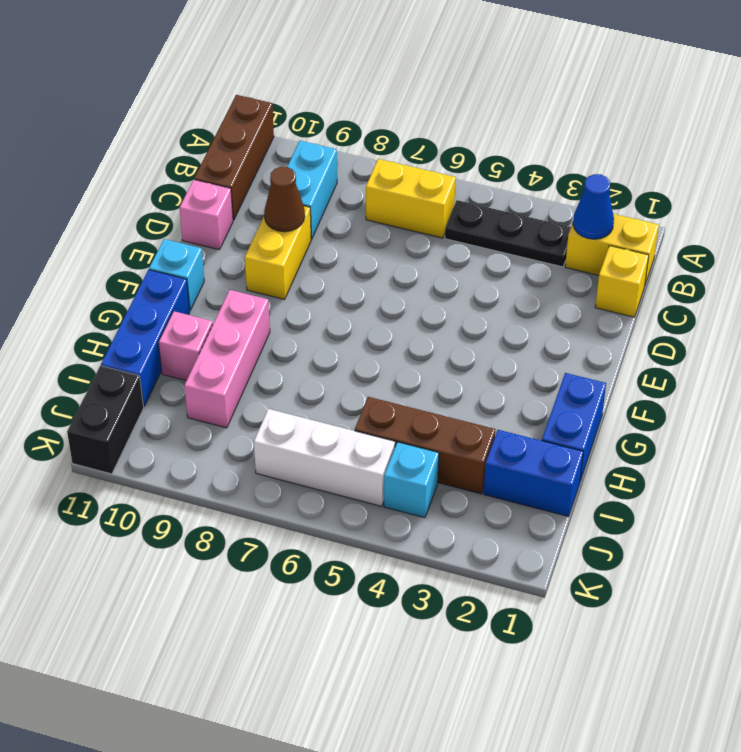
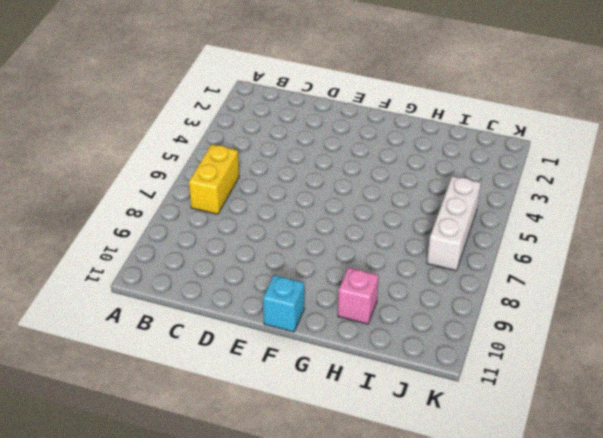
none -> brown 1x3 brick [194,95,274,220]
none -> yellow 1x2 brick [565,214,659,284]
none -> black 1x3 plate [445,200,571,267]

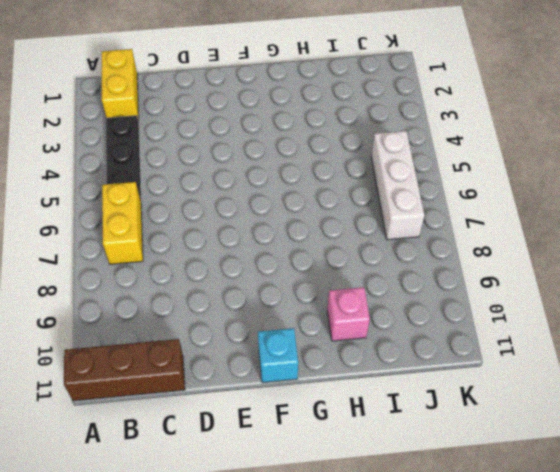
none -> cyan 1x2 brick [287,141,337,239]
none -> yellow 1x1 brick [595,246,649,317]
none -> yellow 1x2 brick [245,206,311,299]

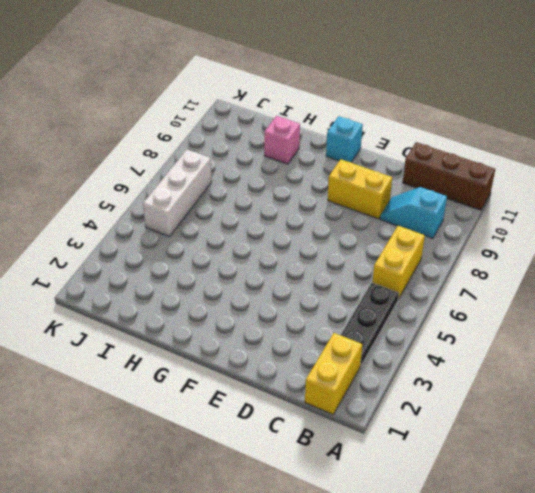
cyan 1x2 slope [380,187,447,238] -> cyan 1x2 brick [287,141,337,239]
none -> yellow 1x1 brick [595,246,649,317]
none -> pink 1x1 brick [180,180,233,250]
none -> blue 1x2 brick [542,373,606,481]

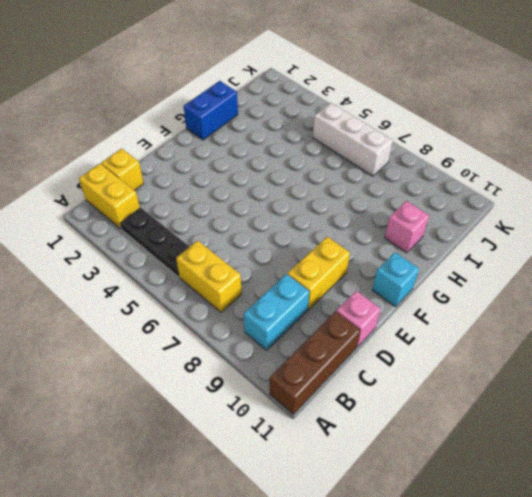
none -> pink 1x3 brick [184,290,270,428]
none -> blue 1x3 brick [101,270,190,406]
none -> blue 1x2 brick [484,430,583,517]

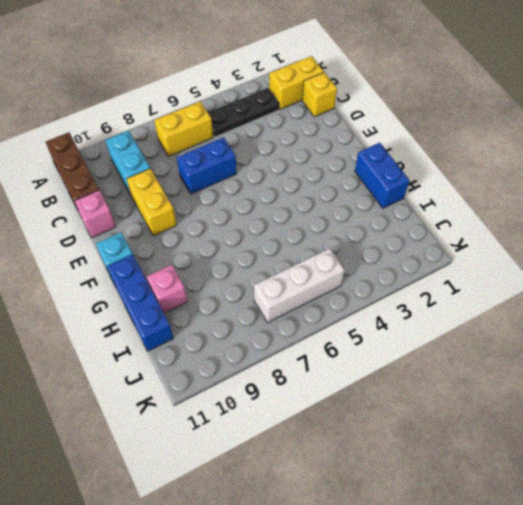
blue 1x2 brick [177,137,237,194] -> blue 1x2 brick moved to [484,430,583,517]
none -> pink 1x3 brick [184,290,270,428]
none -> brown 1x3 brick [355,397,495,494]
none -> cyan 1x1 brick [384,442,439,518]

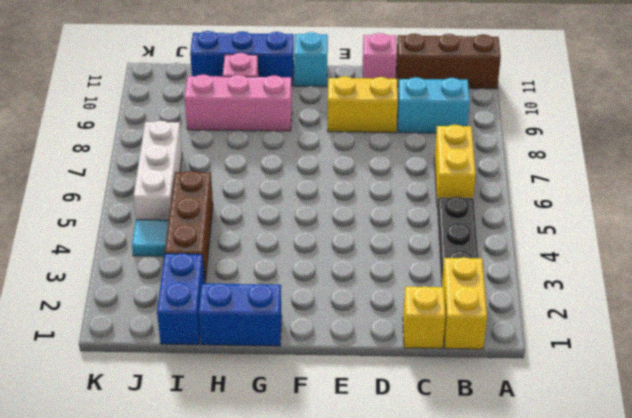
cyan 1x1 tile [132,220,169,256] -> cyan 1x1 brick [384,442,439,518]
none -> black 1x2 brick [67,366,144,474]
none -> blue 1x1 cone [573,174,614,239]
none -> brown 1x1 cone [264,167,305,232]

